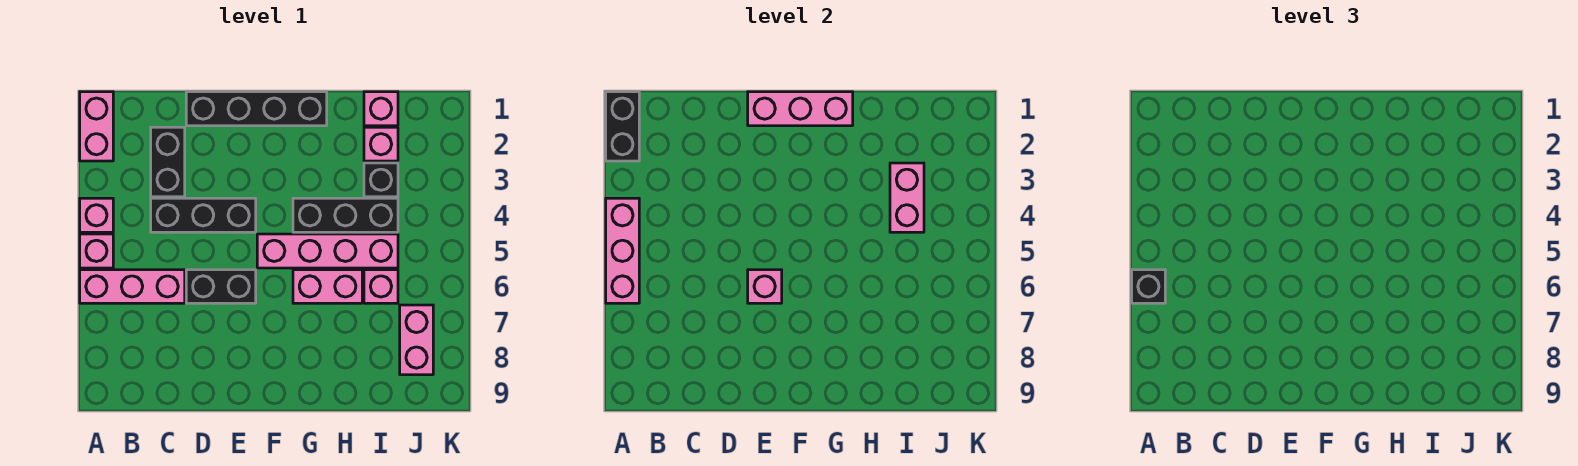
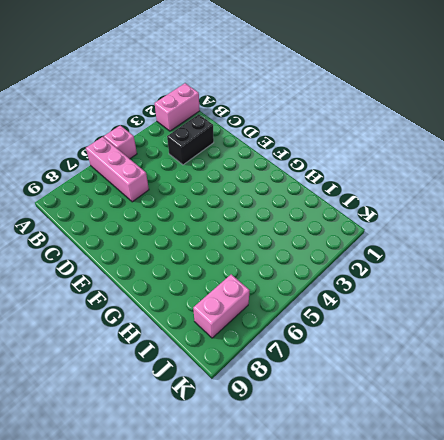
none -> pink 1x1 brick [80,198,113,232]
none -> black 1x3 brick [151,198,256,232]
none -> black 1x4 brick [186,92,327,126]

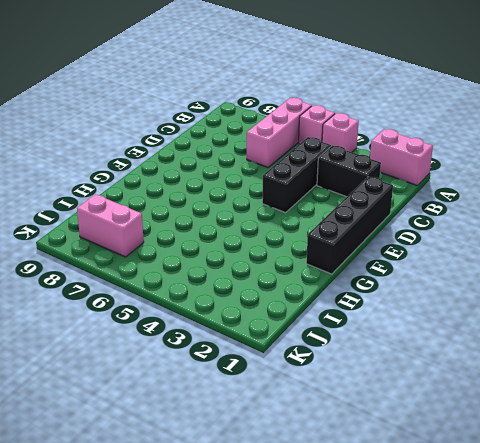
none -> black 1x2 brick [186,270,256,303]
none -> pink 1x4 brick [257,234,398,268]
none -> black 1x3 brick [293,198,398,232]

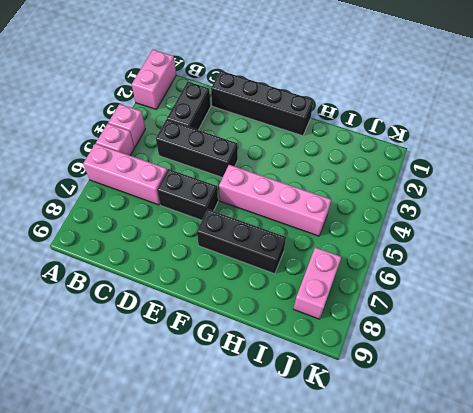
black 1x3 brick [197,209,286,274] -> black 1x3 brick moved to [293,198,398,232]
none -> pink 1x2 brick [293,270,362,303]
none -> pink 1x1 brick [364,92,398,126]
none -> pink 1x1 brick [364,127,398,161]

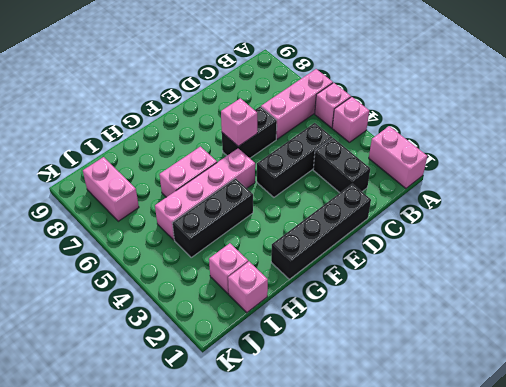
none -> black 1x1 brick [364,163,398,197]
none -> pink 1x1 brick [364,270,398,303]
none -> black 1x2 brick [606,92,639,161]

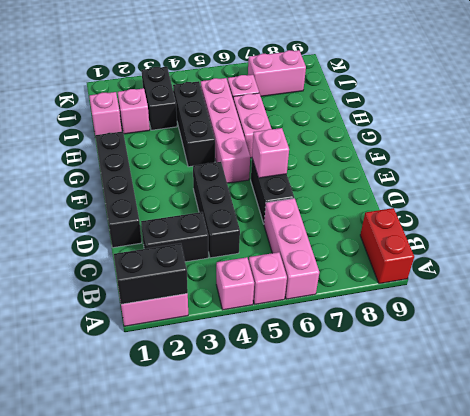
red 1x2 brick [360,208,414,284] -> none
black 1x2 brick [142,67,177,130] -> black 1x1 brick [364,163,398,197]
none -> pink 1x3 brick [606,198,639,303]
none -> pink 1x3 brick [748,92,853,126]
none -> pink 1x2 brick [890,163,924,232]

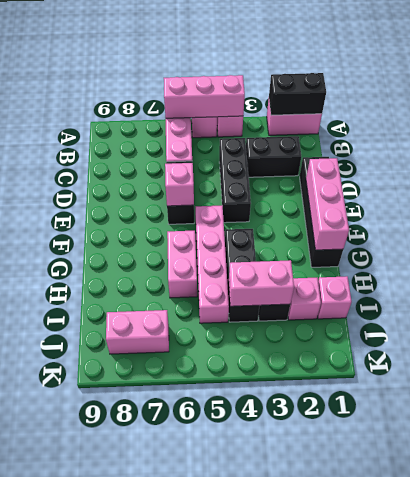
none -> pink 1x1 brick [364,270,398,303]
none -> black 1x1 brick [1132,270,1165,303]

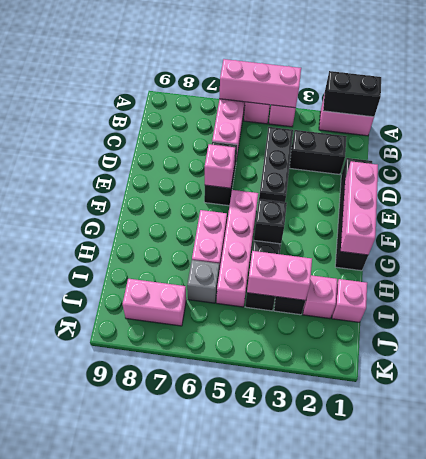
black 1x1 brick [254,199,287,244] -> black 1x1 brick moved to [1132,270,1165,303]
grey 1x1 brick [187,260,219,303] -> pink 1x1 brick [364,270,398,303]

